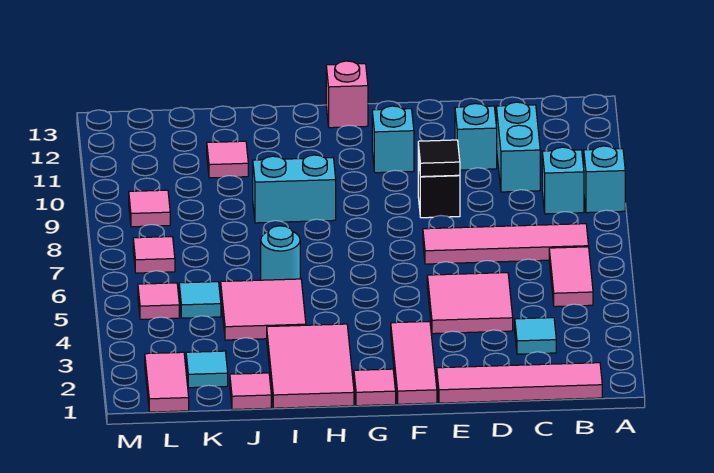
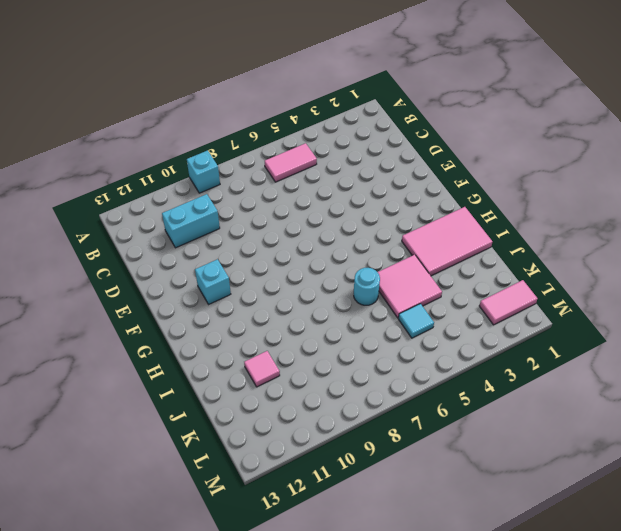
none -> pink 1x4 tile [437,363,602,403]
none -> pink 1x4 tile [423,224,589,264]
none -> cyan 1x1 brick [542,147,584,214]

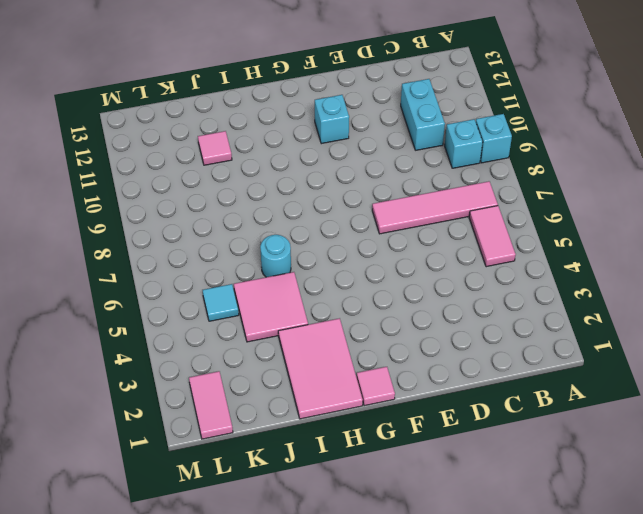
none -> pink 1x4 tile [437,363,602,403]
none -> cyan 1x1 tile [515,318,556,354]
none -> pink 2x2 tile [427,273,513,334]

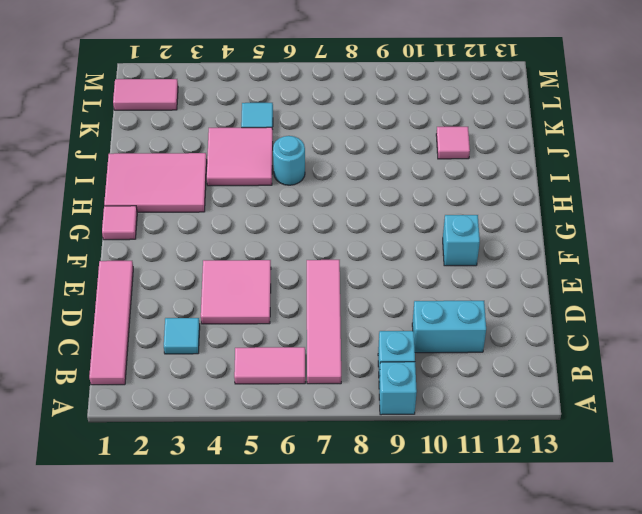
none -> cyan 1x1 brick [455,104,497,170]
none -> black 1x1 brick [418,158,460,218]
none -> pink 1x3 tile [391,321,437,404]

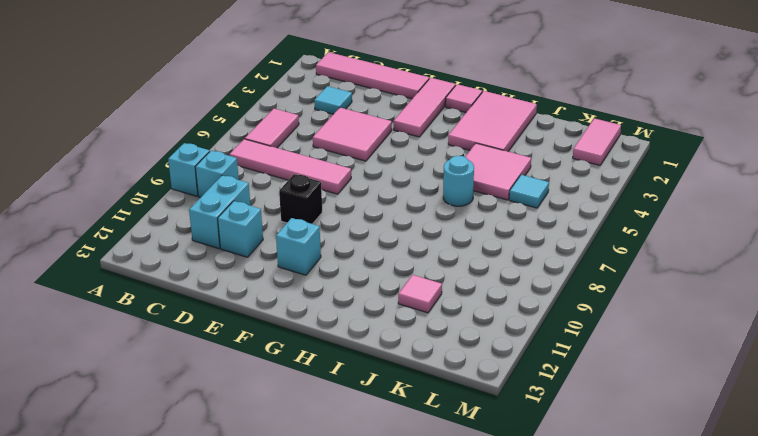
none -> pink 1x1 brick [326,61,368,128]
none -> cyan 1x2 brick [253,155,336,223]
none -> pink 1x1 tile [230,373,271,410]

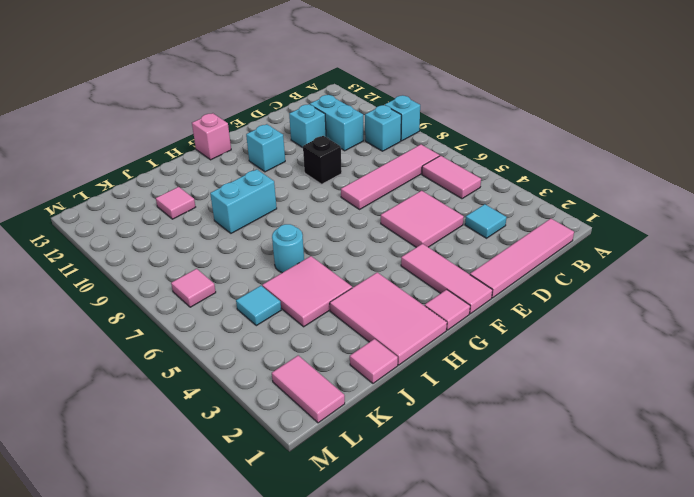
none -> cyan 1x1 tile [186,351,228,388]
none -> pink 1x1 tile [138,283,179,319]
none -> pink 1x1 tile [129,190,170,227]

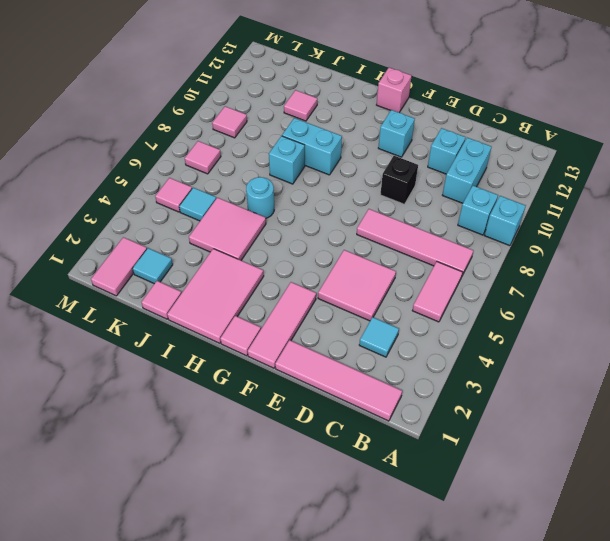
cyan 1x1 brick [269,136,305,184] -> none
none -> black 1x1 tile [418,140,460,177]

